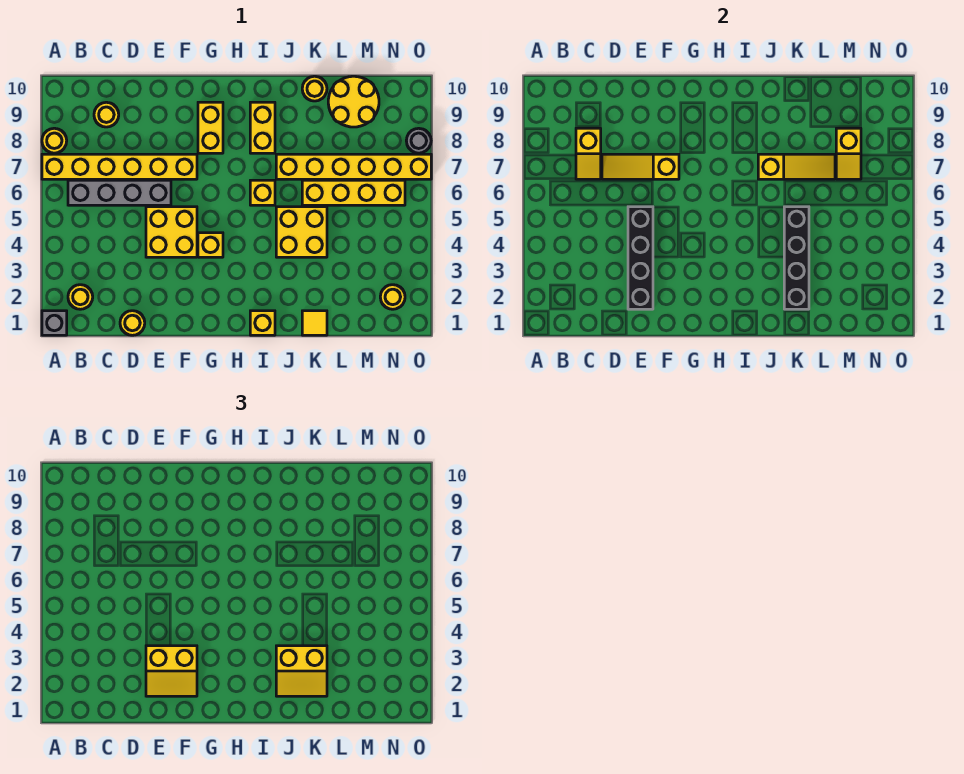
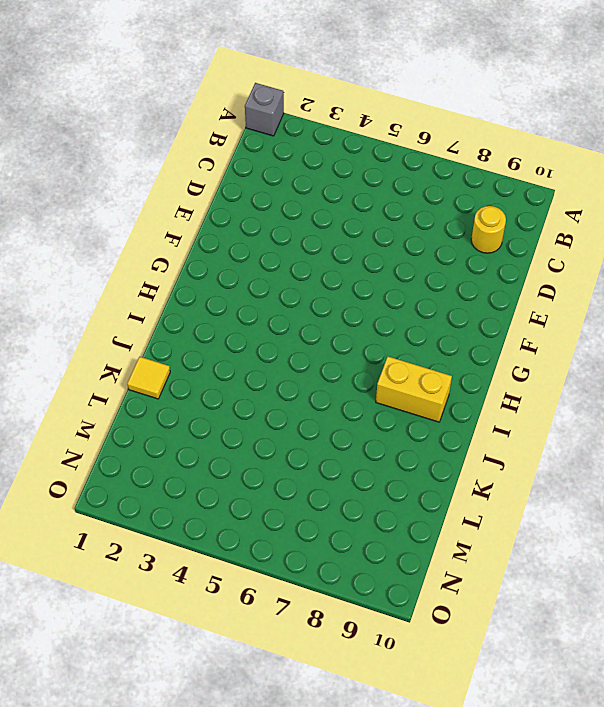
none -> yellow 1x6 brick [42,154,197,179]
none -> yellow 1x1 round brick [42,128,67,153]
none -> yellow 1x1 round brick [68,285,93,309]

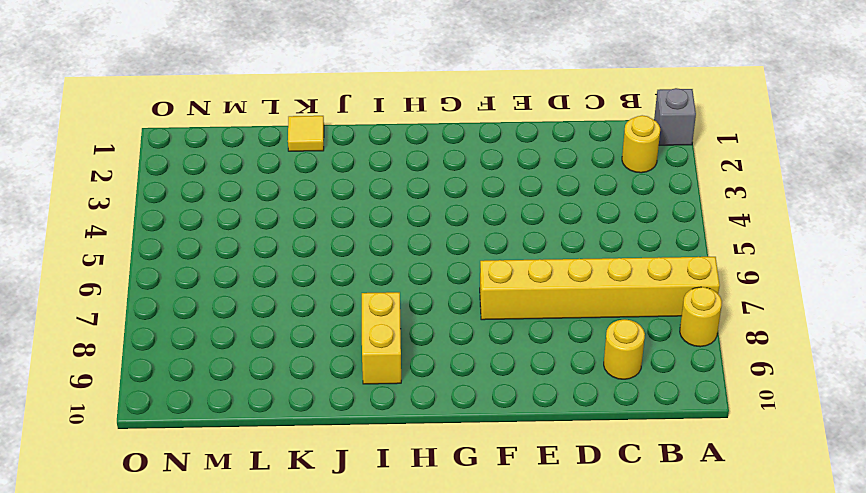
none -> grey 1x4 brick [68,180,171,205]
none -> yellow 1x1 round brick [120,311,145,335]
none -> yellow 2x2 brick [146,207,197,257]

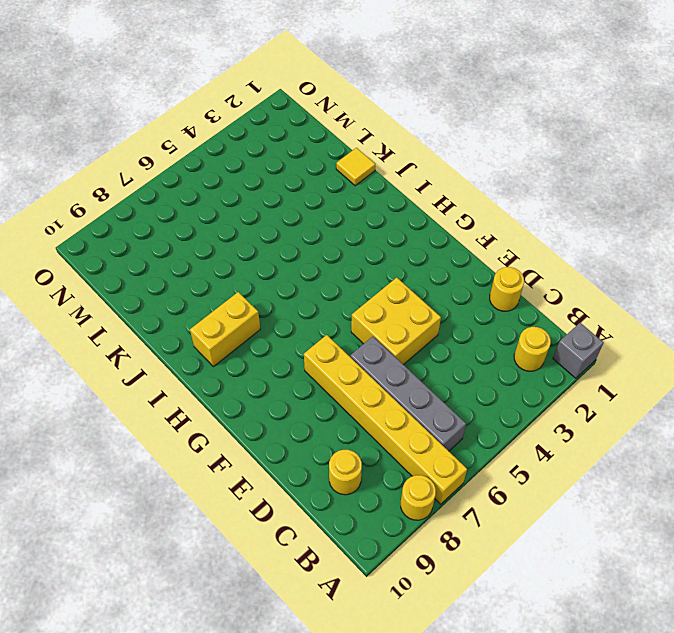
none -> yellow 1x1 brick [198,233,223,257]
none -> yellow 1x2 brick [198,102,223,153]
none -> yellow 1x1 brick [250,311,275,335]

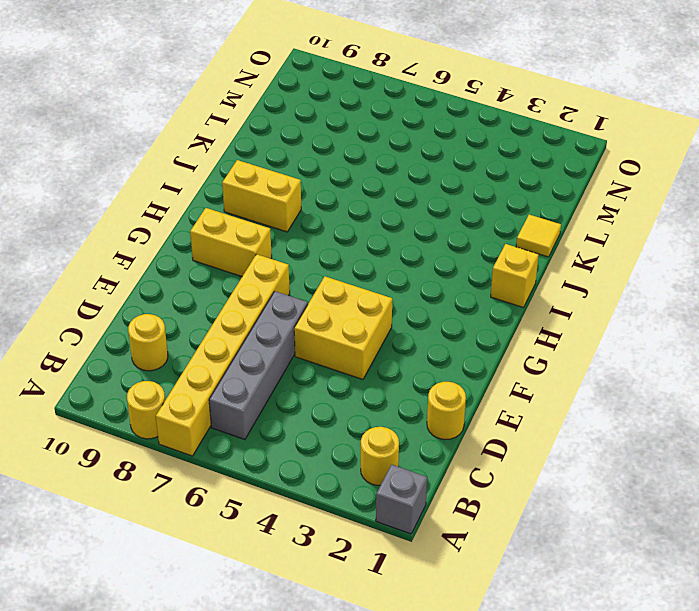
none -> yellow 1x1 brick [198,233,223,257]
none -> yellow 1x1 brick [250,180,275,205]
none -> yellow 2x2 brick [276,207,327,257]

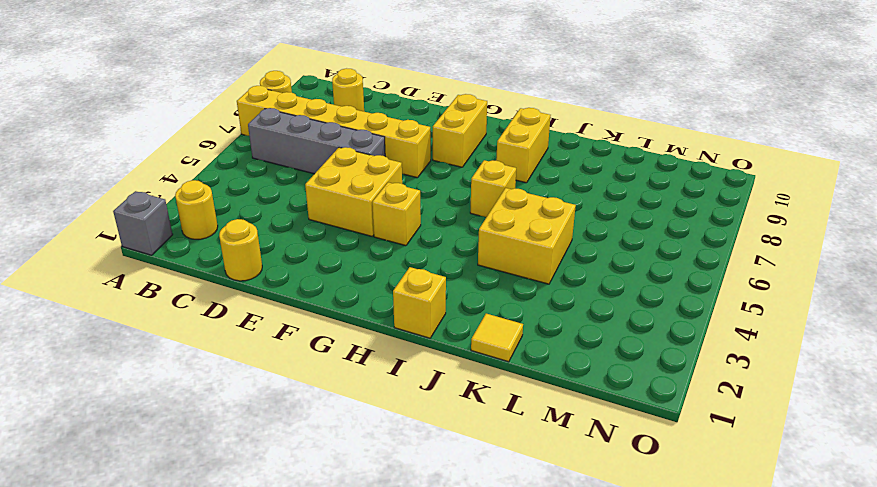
none -> yellow 1x6 brick [276,154,431,179]
none -> yellow 1x4 brick [302,180,405,205]
none -> yellow 1x1 round brick [302,76,327,101]

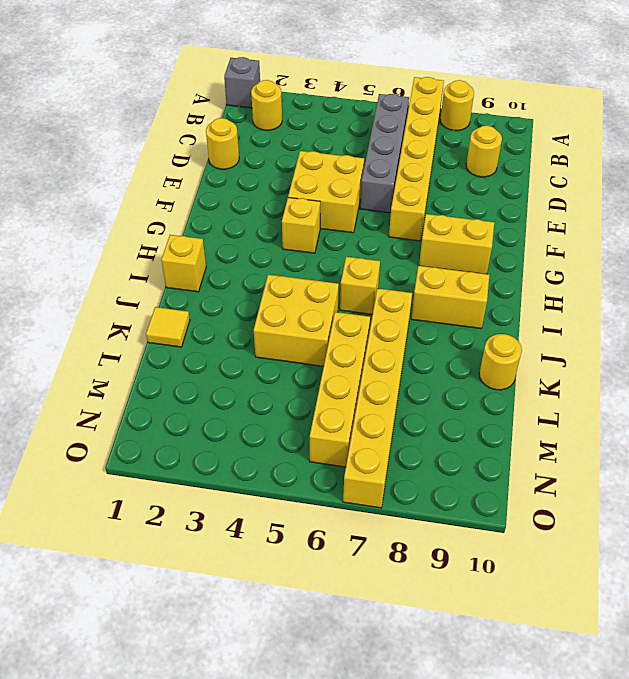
none -> yellow 2x2 round brick [328,76,379,127]
none -> yellow 1x1 round brick [380,285,405,309]
none -> grey 1x1 round brick [406,128,431,153]

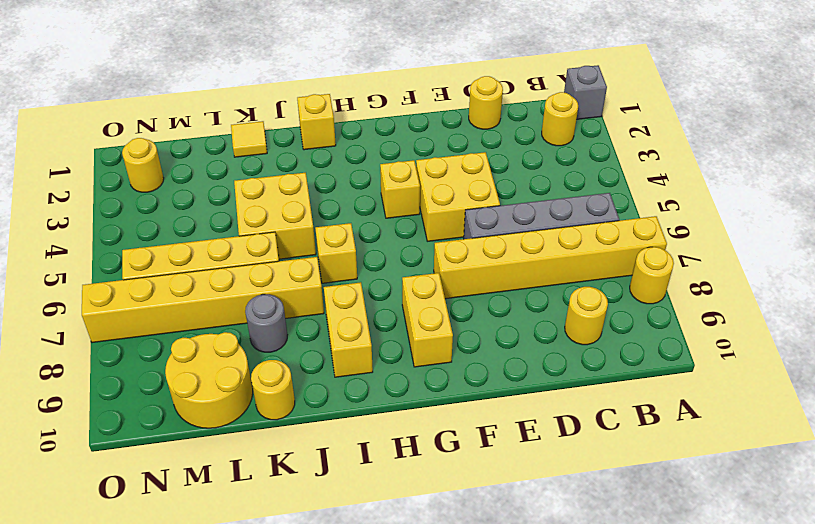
grey 1x1 round brick [245,294,287,352] -> grey 1x1 round brick moved to [406,128,431,153]
none -> yellow 1x2 slope [576,128,601,179]
none -> yellow 1x3 slope [602,154,679,179]
none -> black 1x4 brick [628,207,653,309]

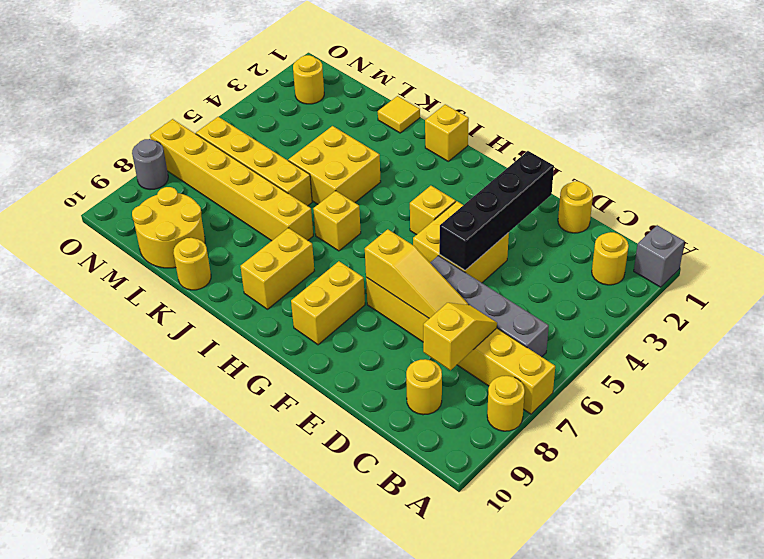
none -> yellow 1x3 slope [758,154,835,179]
none -> black 1x4 brick [784,207,809,309]
none -> yellow 1x2 slope [836,128,861,179]

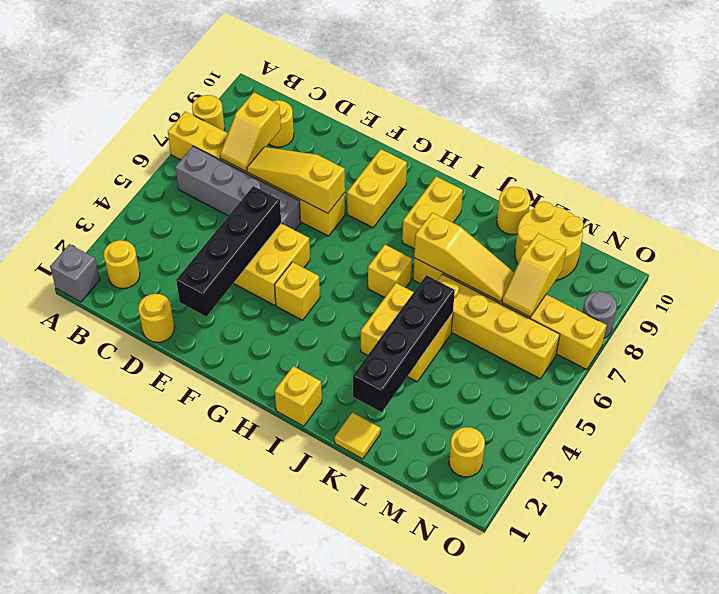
none -> yellow 2x2 slope [146,646,197,696]
none -> yellow 2x2 slope [276,646,327,696]

